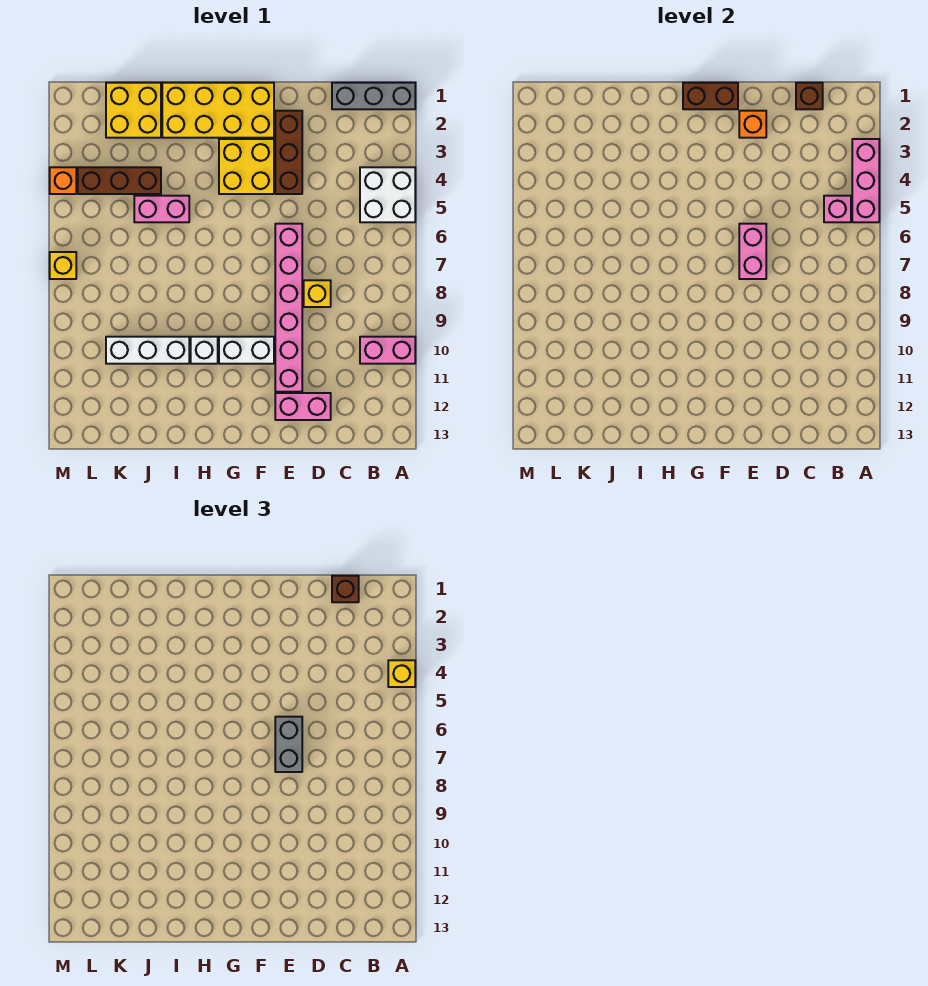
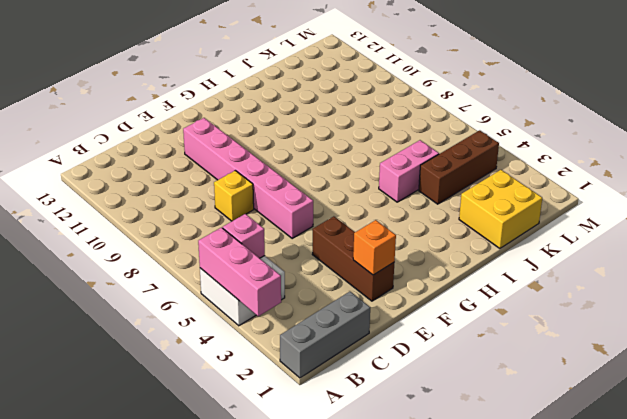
none -> pink 1x2 brick [360,337,415,364]
none -> pink 1x2 brick [275,393,331,420]
none -> yellow 2x4 brick [162,83,274,138]

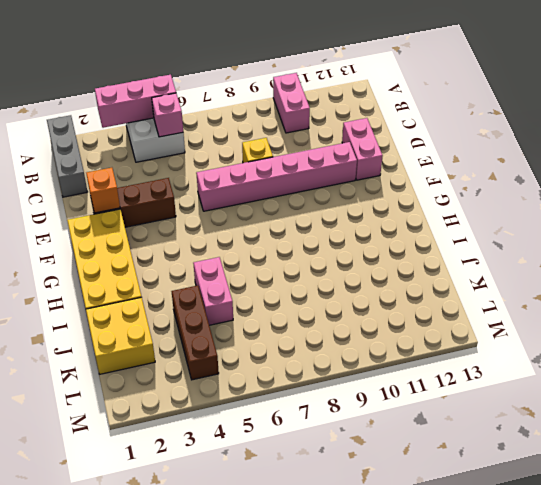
none -> yellow 2x2 brick [219,139,274,194]
none -> white 1x2 brick [219,337,274,364]
none -> white 1x1 brick [191,337,218,364]

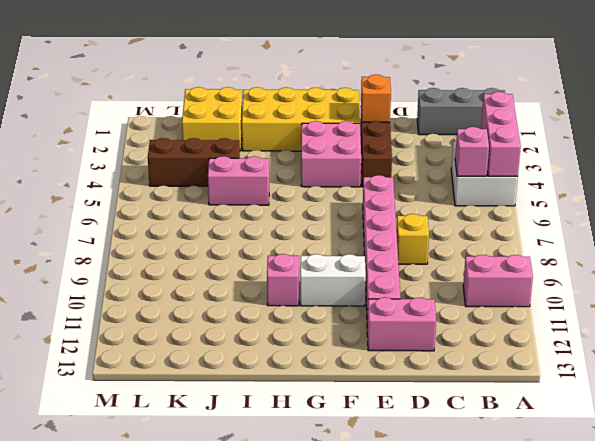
pink 2x2 brick [301,121,361,187] -> yellow 2x2 brick [219,139,274,194]
pink 1x1 brick [267,254,299,306] -> white 1x1 brick [191,337,218,364]
none -> white 1x3 brick [106,337,189,364]
none -> orange 1x1 brick [50,167,76,194]
none -> yellow 1x1 brick [50,252,76,279]

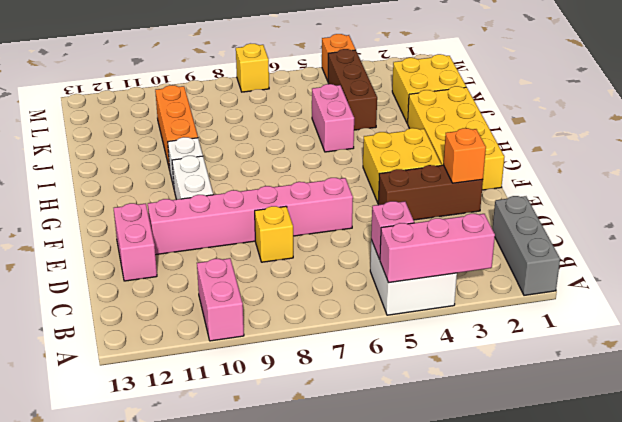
orange 1x3 brick [155,85,198,170] -> white 1x3 brick [106,337,189,364]
none -> brown 1x1 brick [796,83,823,109]
none -> pink 1x2 brick [739,224,766,279]
none -> brown 1x2 brick [683,83,738,109]

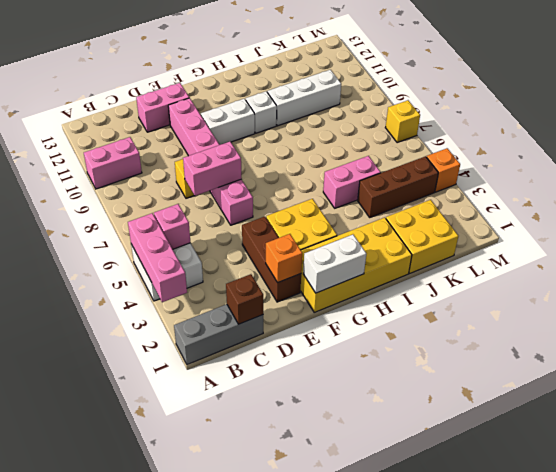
pink 1x2 brick [183,142,242,196] -> pink 1x2 brick turned to [739,224,766,279]
white 1x2 brick [303,235,366,293] -> brown 1x2 brick [683,83,738,109]
none -> yellow 1x1 brick [388,660,415,687]
none -> brown 1x1 brick [332,576,359,602]
none -> grey 1x2 brick [275,717,302,772]

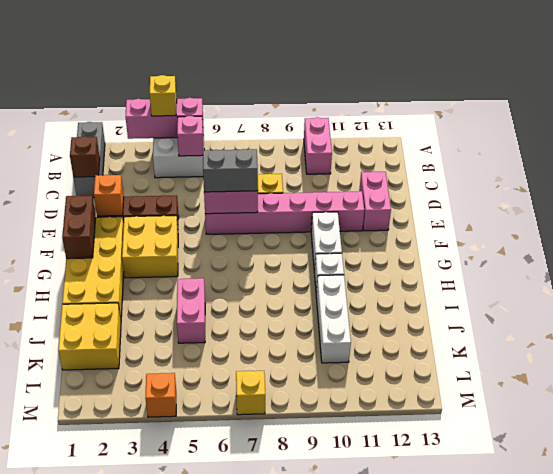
none -> brown 1x3 brick [78,167,161,194]
none -> brown 1x1 brick [332,576,359,602]

